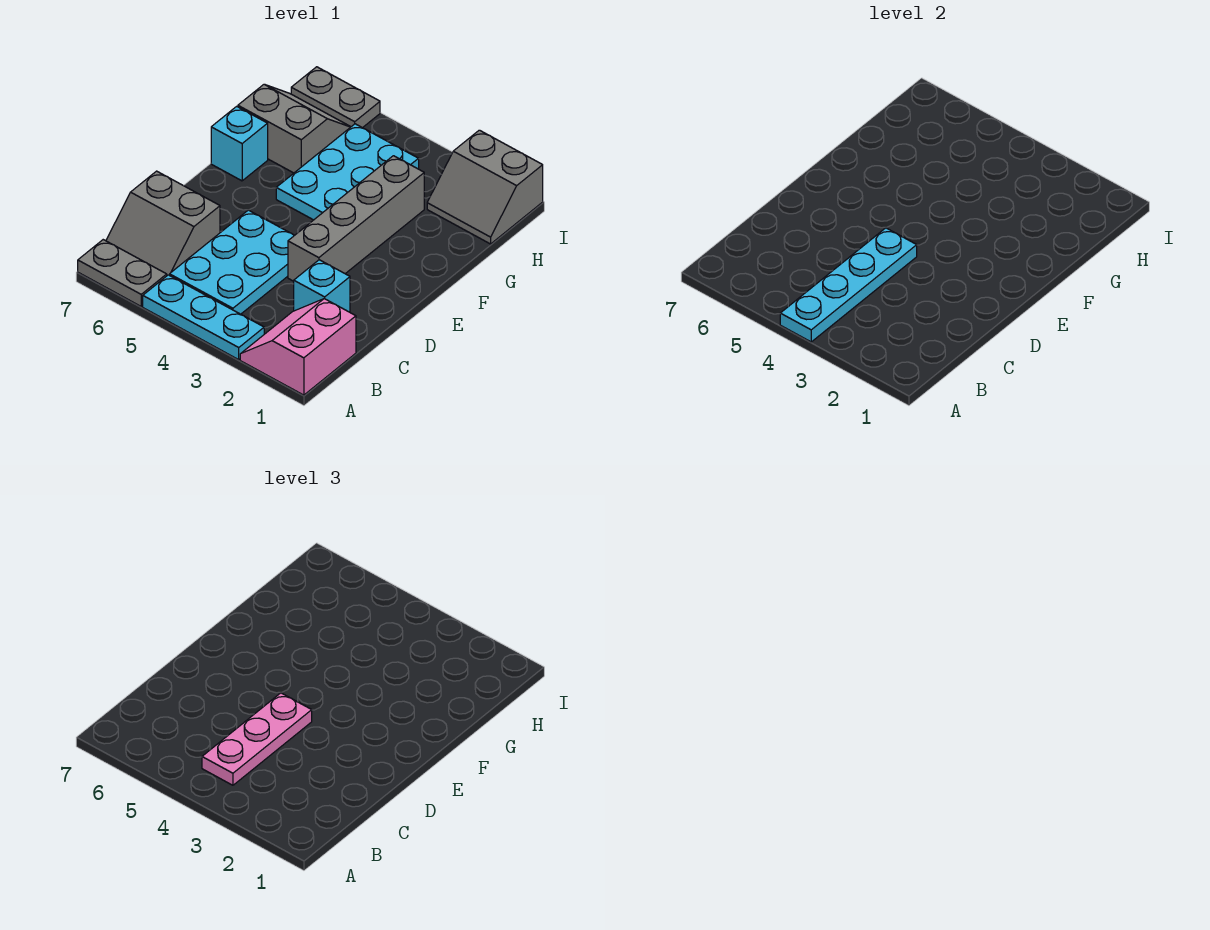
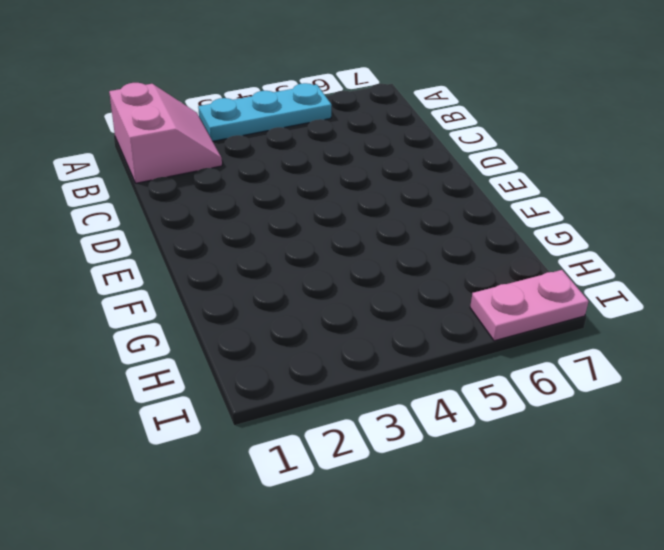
pink 1x2 plate [470,270,589,341] -> grey 1x2 plate [291,67,380,128]
none -> grey 1x2 plate [78,240,167,306]
none -> cyan 2x3 plate [170,210,294,314]
none -> grey 2x2 slope [106,171,220,275]

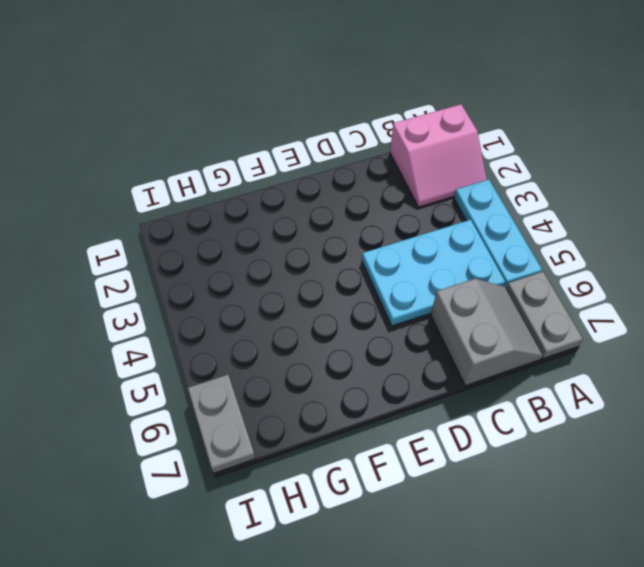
none -> cyan 1x1 brick [294,260,350,312]
none -> grey 1x4 brick [288,156,424,281]
none -> cyan 2x3 plate [276,124,419,220]

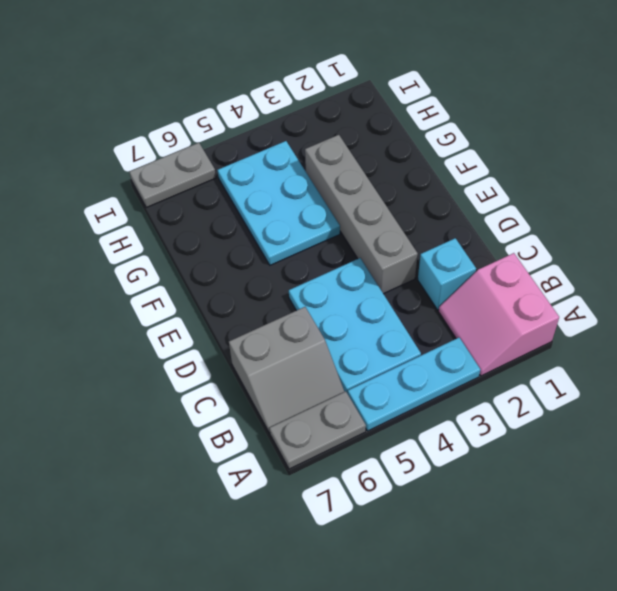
none -> cyan 1x1 brick [211,106,268,181]
none -> grey 2x2 slope [238,84,350,173]
none -> grey 2x2 slope [427,130,543,244]

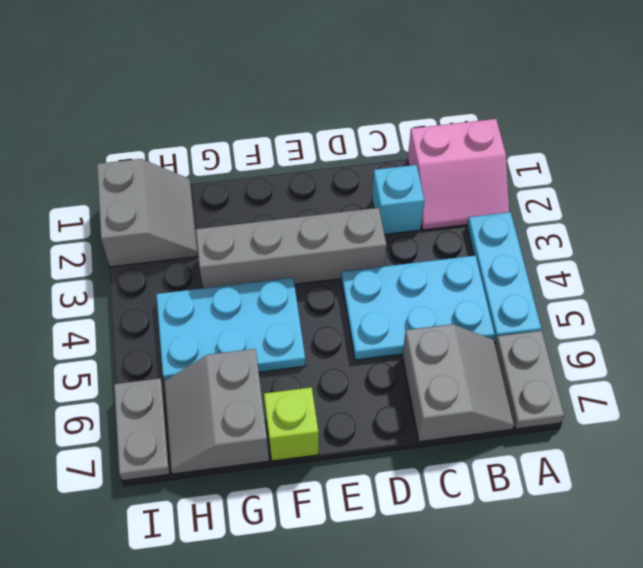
lime 1x1 brick [264,387,319,461] -> cyan 1x1 brick [211,106,268,181]
none -> cyan 1x4 plate [780,228,917,342]
none -> pink 1x3 plate [202,693,312,785]

